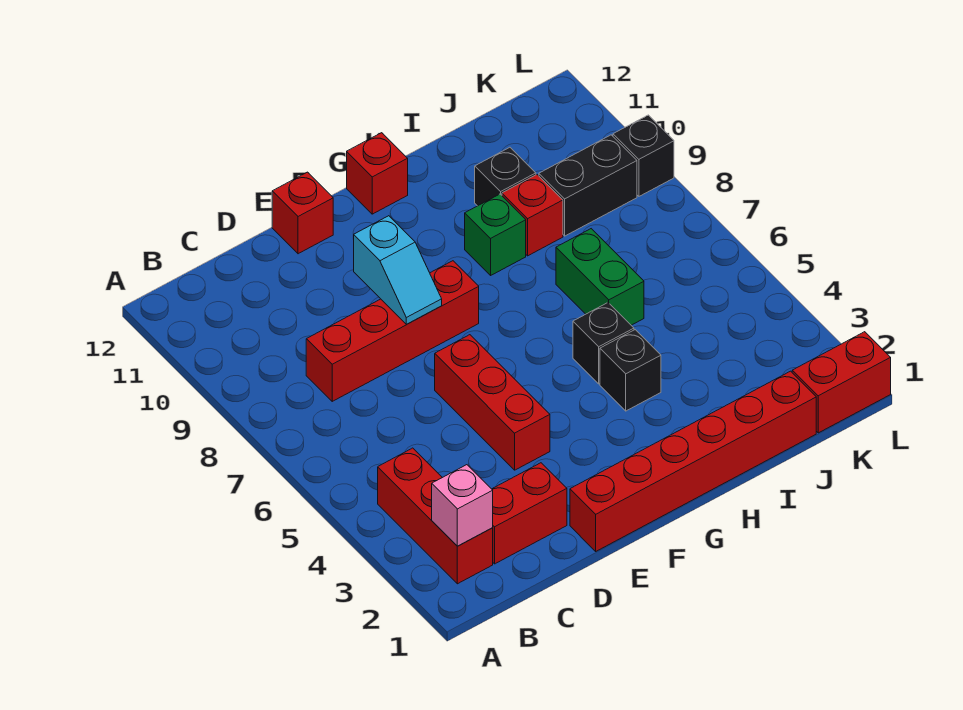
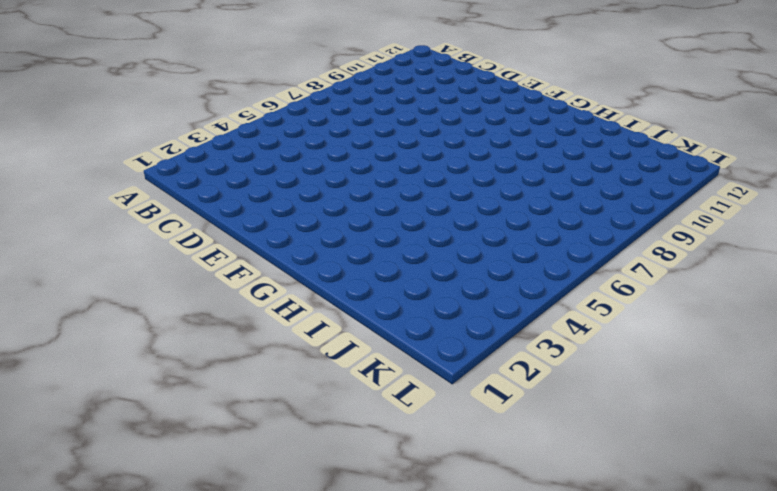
none -> red 1x3 brick [378,448,493,584]
none -> red 1x2 brick [492,463,567,564]
none -> red 1x4 brick [306,261,479,401]

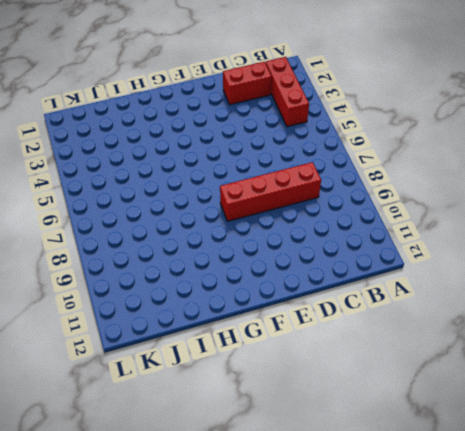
none -> red 1x6 brick [570,371,816,551]
none -> red 1x3 brick [435,335,550,470]
none -> red 1x1 brick [272,172,333,254]

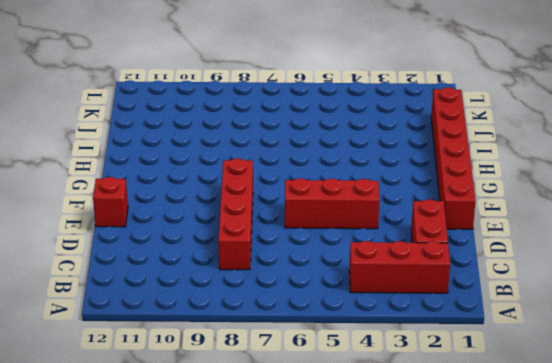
none -> red 1x1 brick [347,133,408,214]
none -> black 1x1 brick [600,330,661,411]
none -> black 1x1 brick [573,303,634,384]

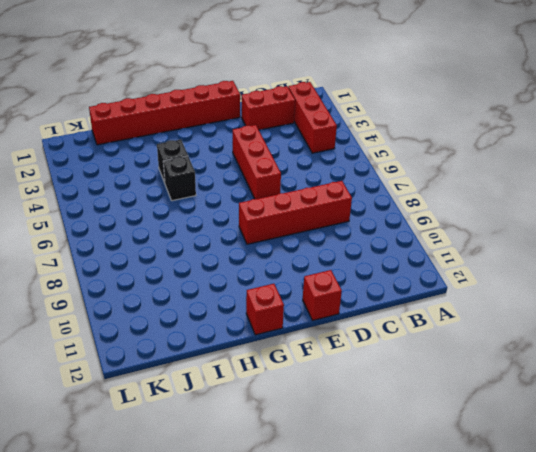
none -> green 1x1 brick [465,194,526,275]
none -> green 1x2 brick [556,229,644,325]
none -> red 1x1 brick [502,175,563,256]

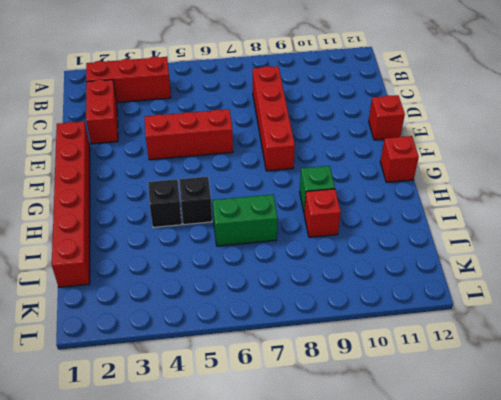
none -> black 1x1 brick [475,147,536,206]
none -> black 1x2 brick [539,135,637,236]
none -> red 1x2 brick [792,332,891,433]

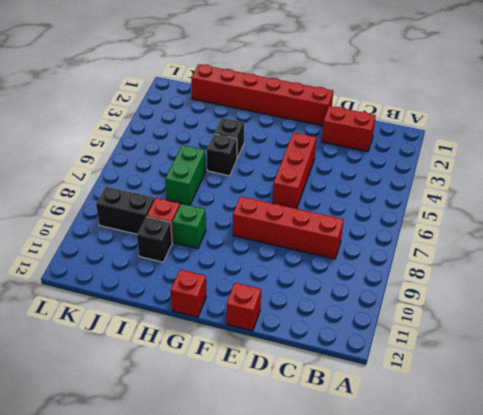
none -> red 1x3 brick [378,448,493,584]
none -> red 1x2 brick [792,332,891,433]
none -> black 1x1 brick [613,115,674,196]

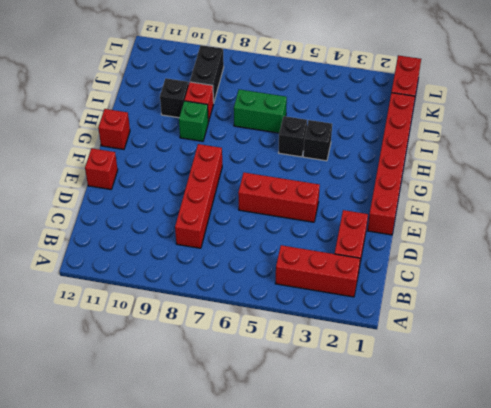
none -> black 1x1 brick [613,115,674,196]
none -> pink 1x1 brick [432,465,493,546]
none -> cyan 1x2 slope [354,216,442,324]

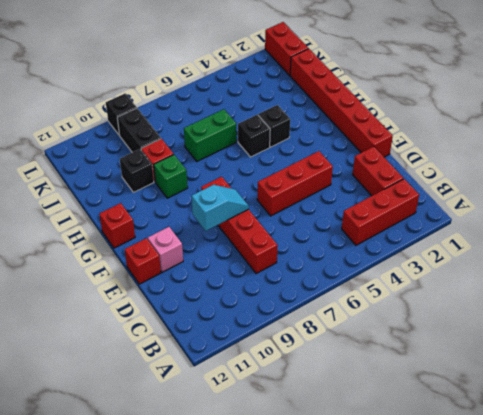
pink 1x1 brick [148,227,183,272] -> pink 1x1 brick moved to [432,465,493,546]

